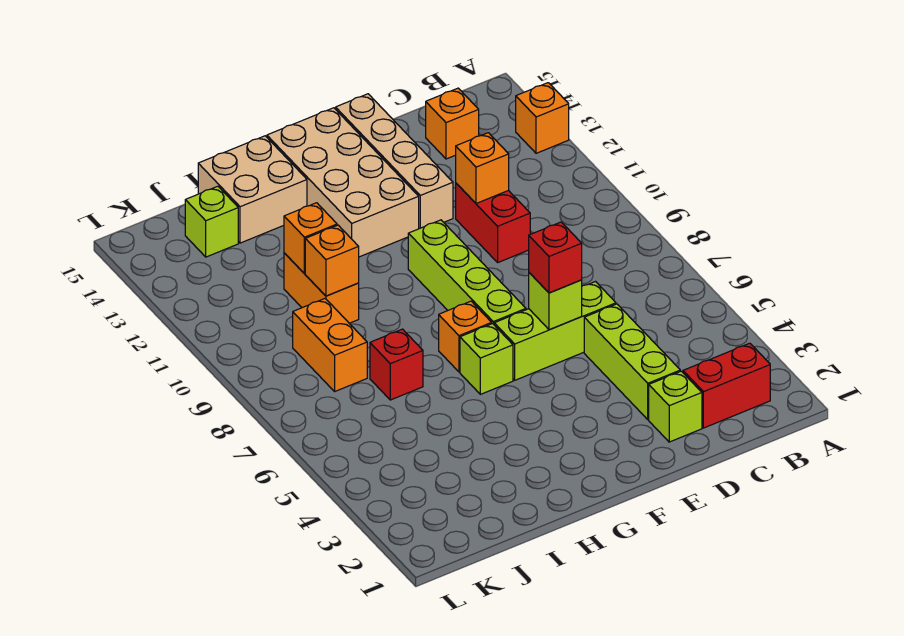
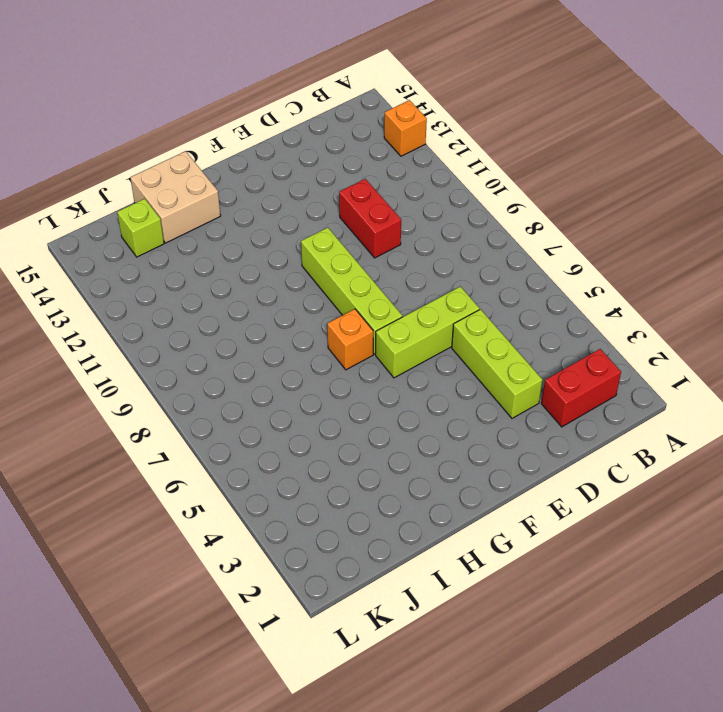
none -> orange 1x1 brick [426,88,479,159]
none -> lime 1x1 brick [649,371,702,442]
none -> tan 1x4 brick [336,94,453,229]

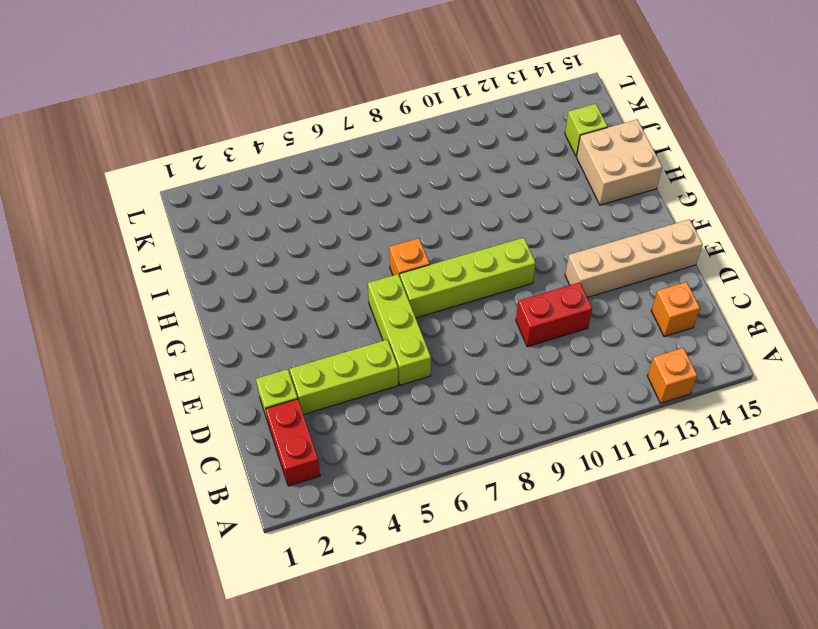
none -> tan 2x4 brick [267,108,419,257]
none -> lime 1x1 brick [460,324,513,394]
none -> red 1x1 brick [370,329,423,400]

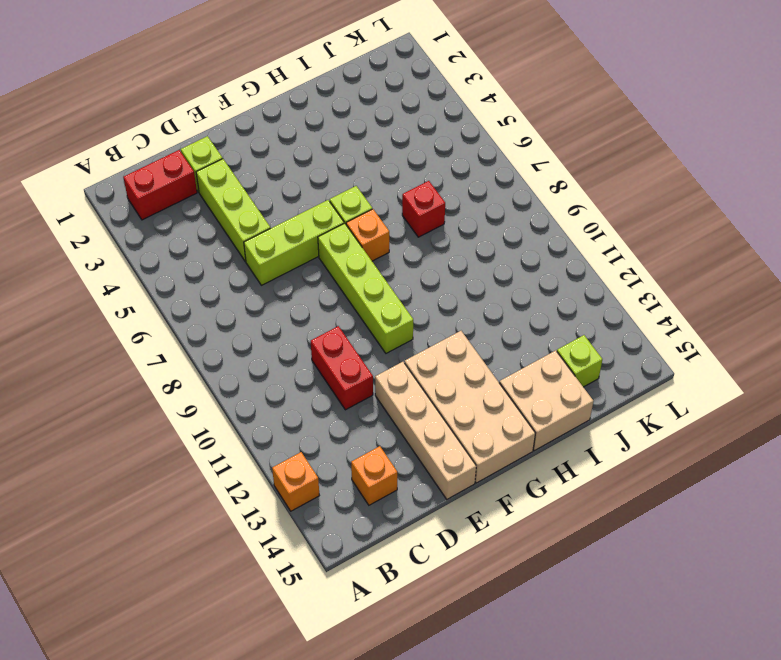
none -> orange 1x2 brick [284,253,359,323]
none -> orange 1x2 brick [293,299,367,391]
none -> orange 1x1 brick [456,133,509,203]

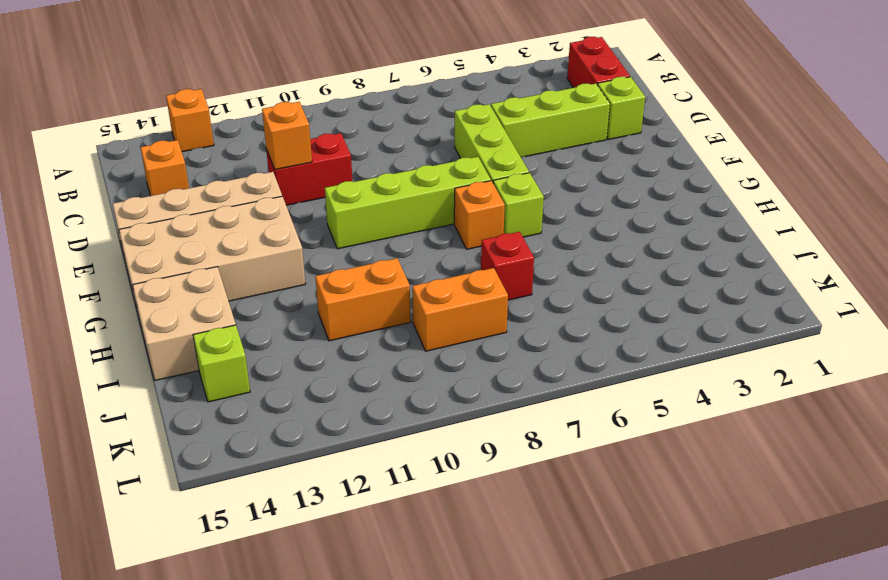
none -> lime 1x1 brick [529,273,582,330]
none -> orange 1x1 brick [305,225,359,296]
none -> orange 1x1 brick [284,203,337,274]

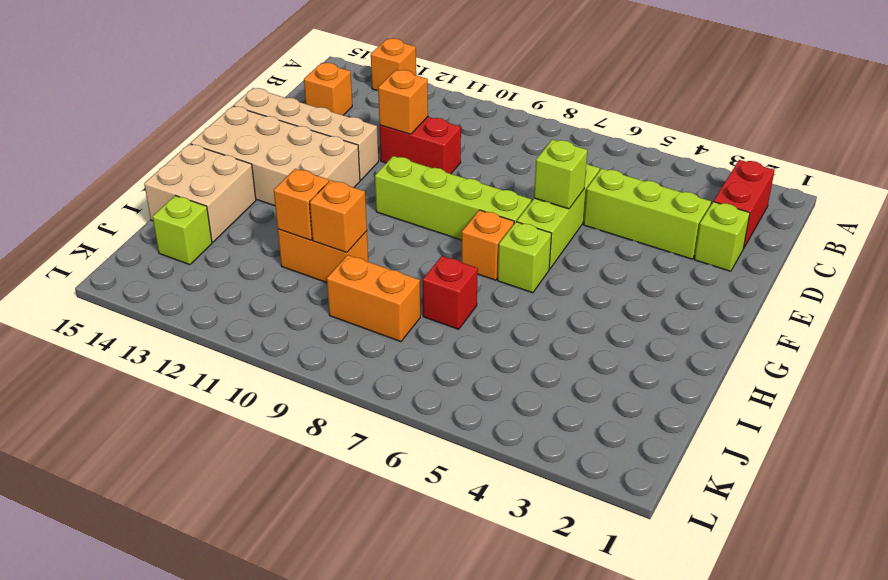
none -> red 1x1 brick [529,222,582,293]

